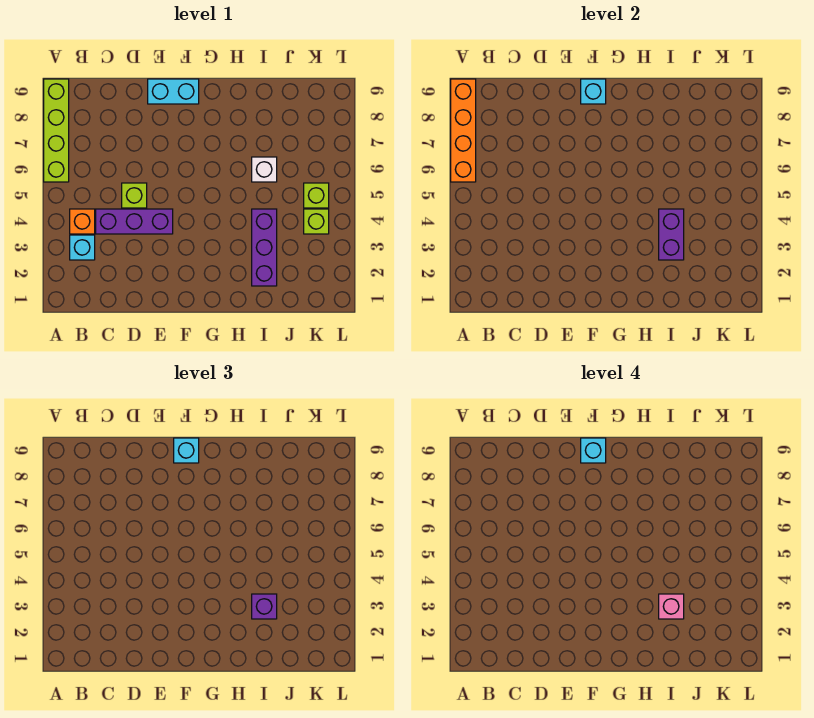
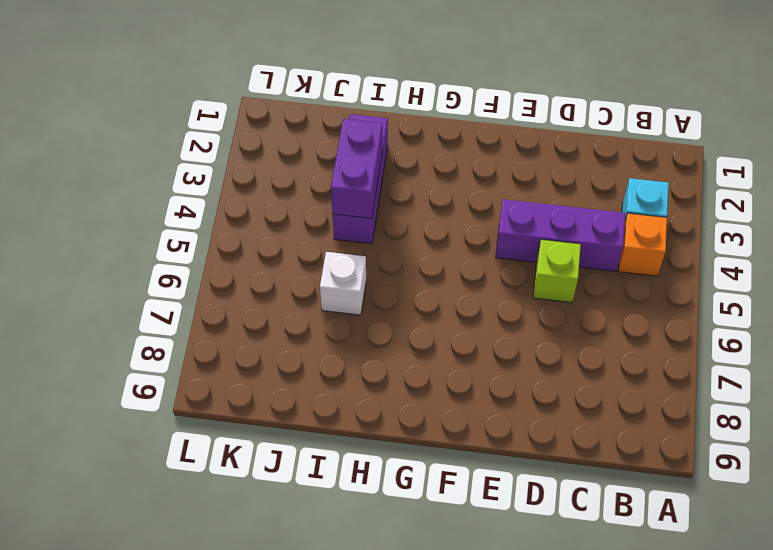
none -> lime 1x4 brick [44,79,69,182]
none -> cyan 1x2 brick [148,79,199,104]
none -> lime 1x1 brick [304,209,329,234]

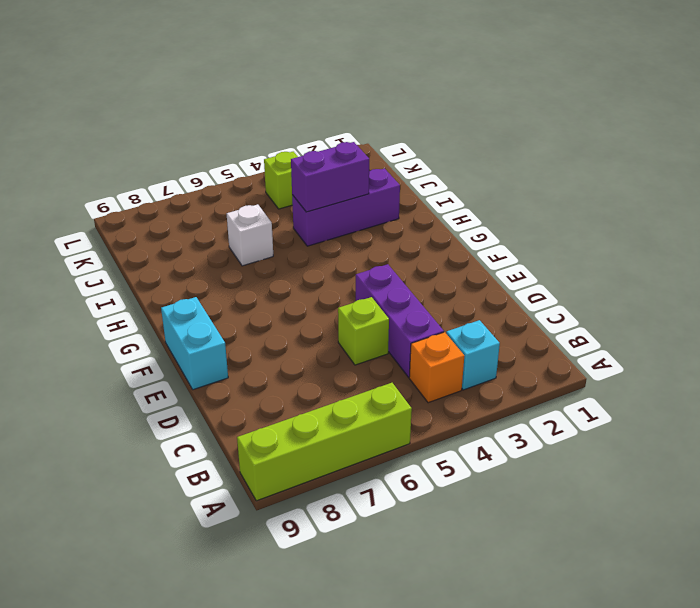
none -> lime 1x1 brick [304,183,329,208]
none -> orange 1x4 brick [451,79,476,182]
none -> cyan 1x1 brick [581,79,606,104]

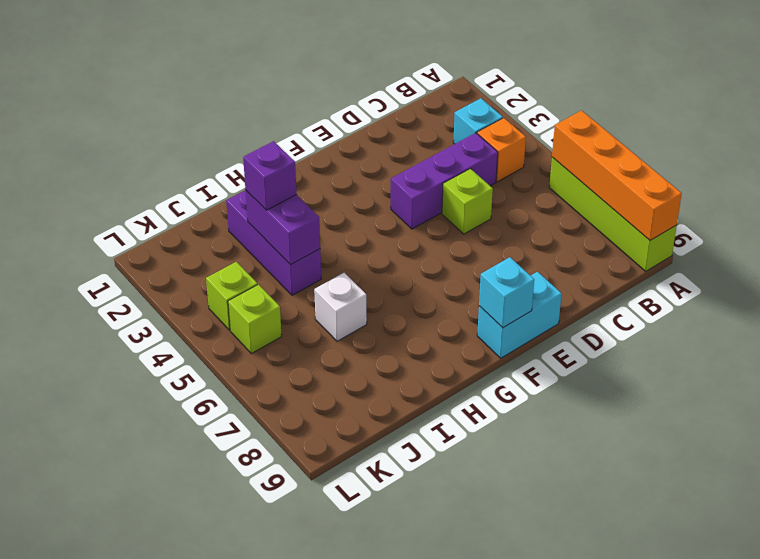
none -> cyan 1x1 brick [174,438,199,463]
none -> cyan 1x1 brick [581,438,606,463]
none -> pink 1x1 brick [659,594,684,619]

